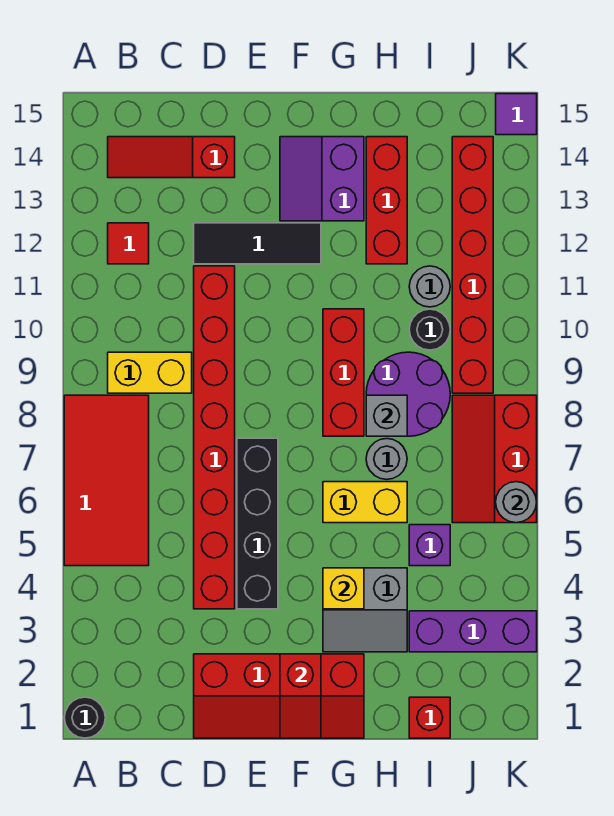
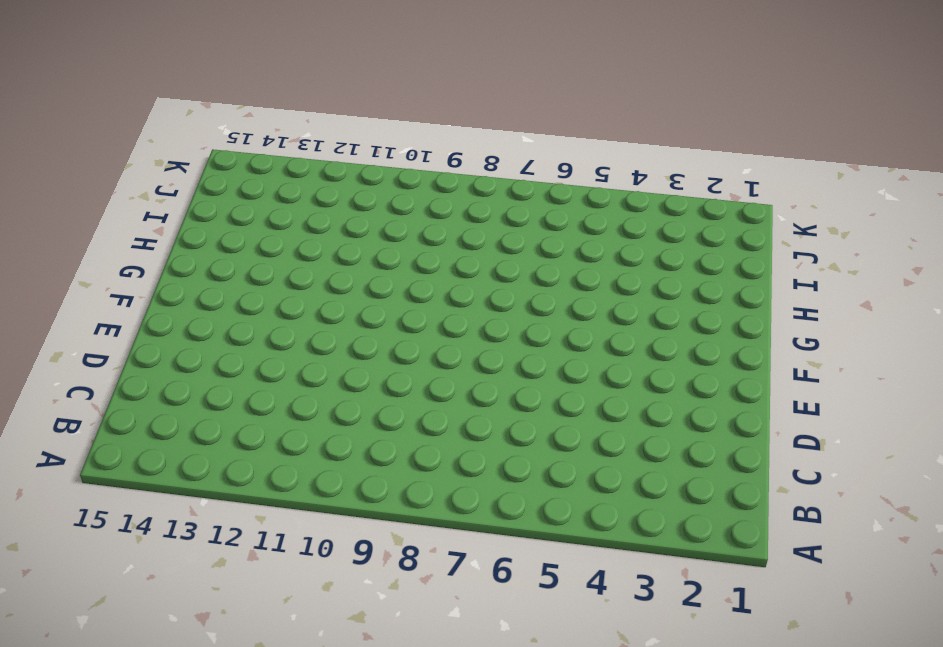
none -> black 1x1 round brick [64,697,105,738]
none -> red 2x4 tile [64,395,149,566]
none -> yellow 1x2 brick [108,352,192,393]

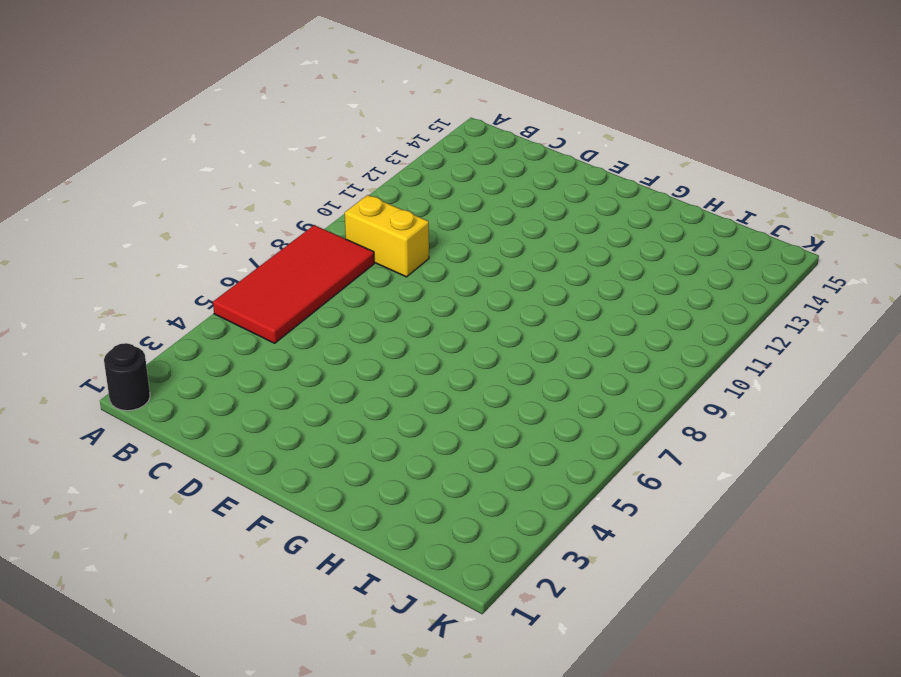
none -> red 1x1 tile [108,223,149,264]
none -> red 1x3 slope [108,137,235,178]
none -> red 2x4 slope [194,654,364,738]

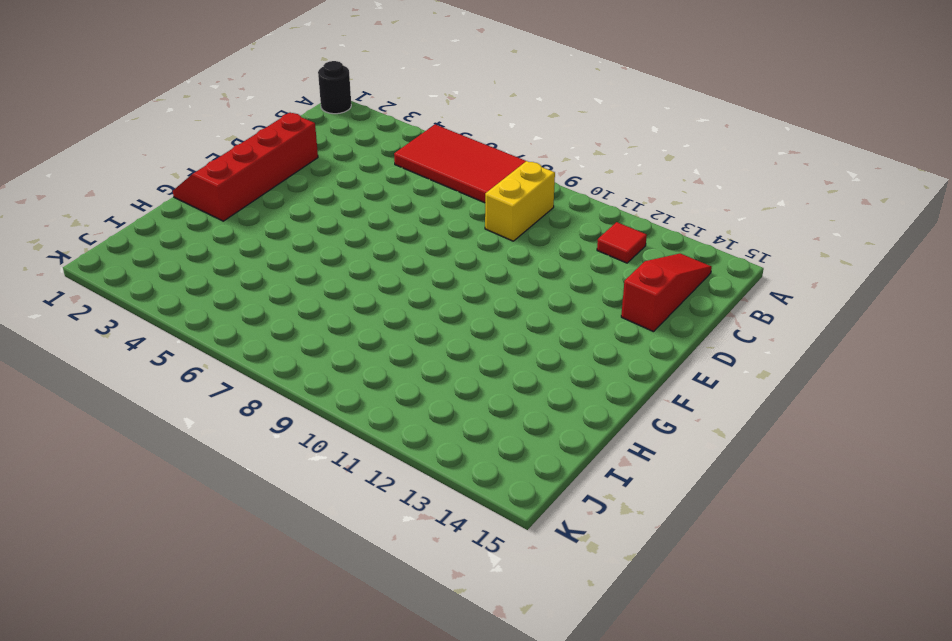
none -> red 1x8 brick [194,266,235,609]
none -> black 1x3 tile [194,223,321,264]
none -> black 1x4 brick [237,438,278,609]

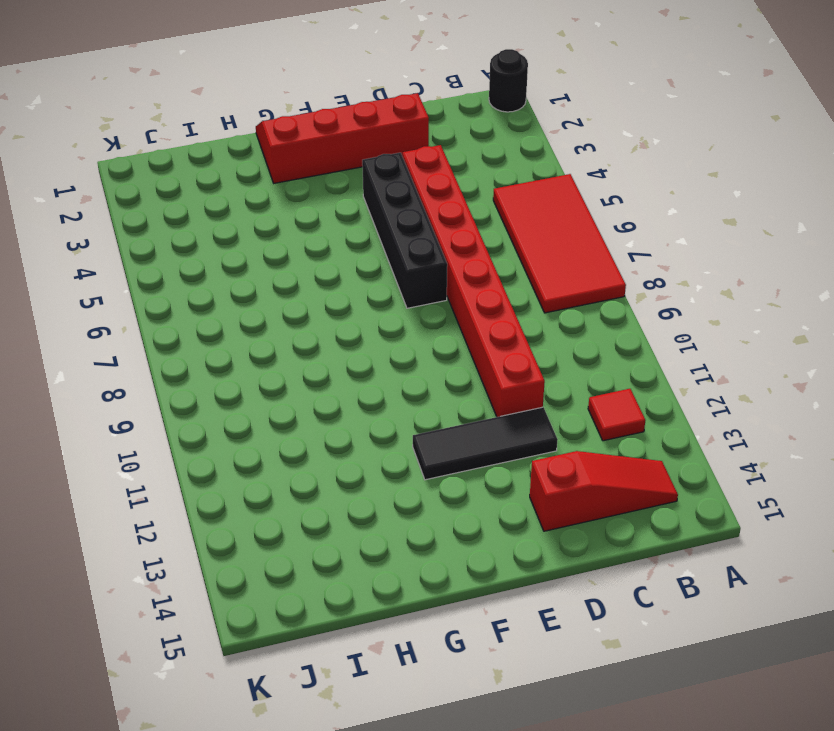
none -> yellow 1x2 brick [108,352,192,393]
none -> purple 2x2 slope [280,137,364,221]
none -> grey 2x2 slope [323,568,407,652]

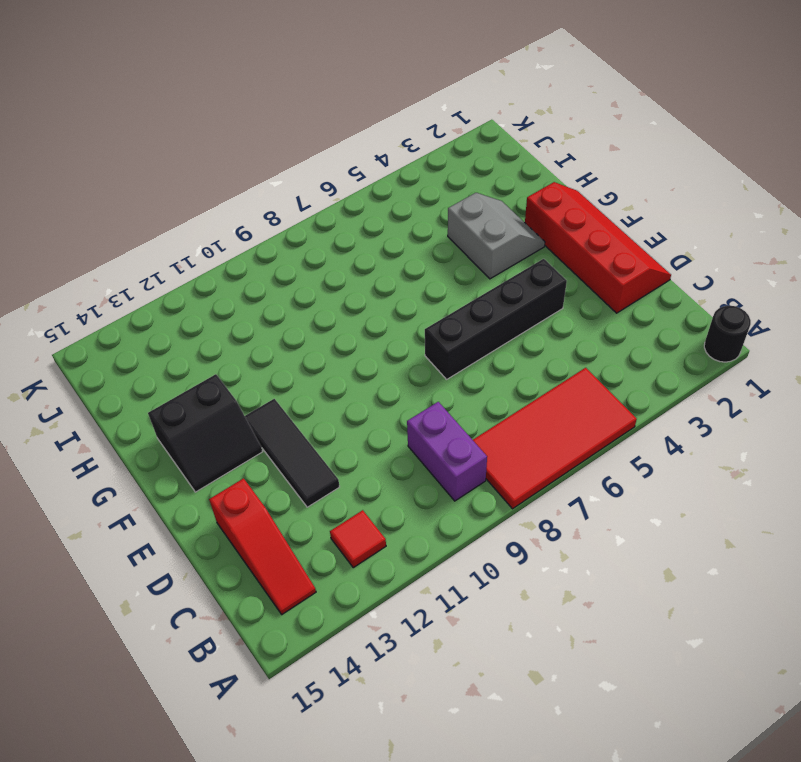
purple 1x2 brick [407,402,487,501] -> yellow 1x2 brick [108,352,192,393]
black 2x2 slope [148,374,263,492] -> purple 2x2 slope [280,137,364,221]
none -> red 1x8 brick [194,266,235,609]
none -> yellow 1x2 brick [323,482,407,523]
none -> red 1x3 brick [323,309,364,436]

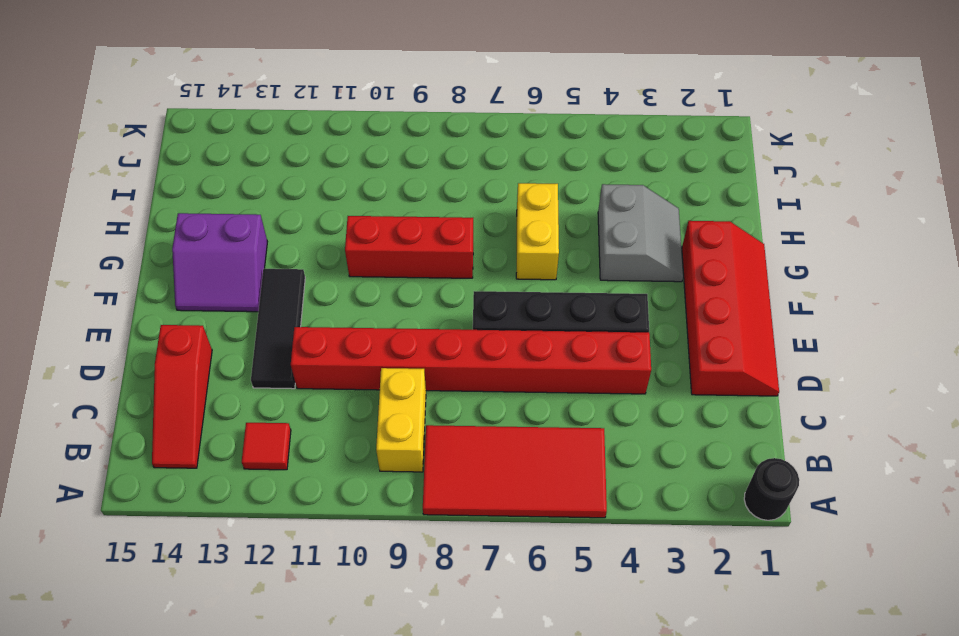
none -> grey 1x1 round brick [366,439,407,480]
none -> purple 2x2 round brick [366,352,450,436]
none -> red 1x3 brick [366,137,407,264]

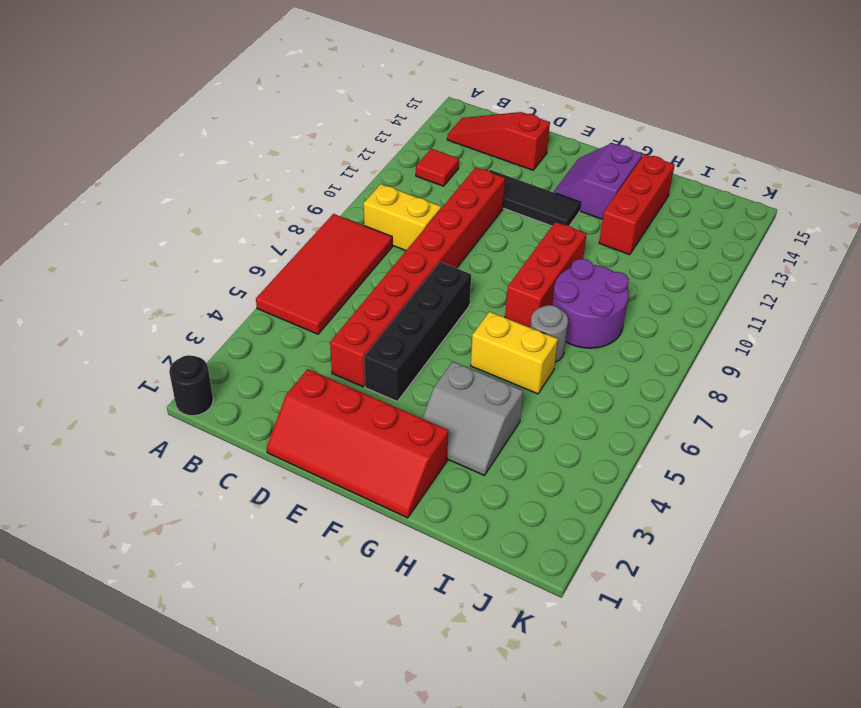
none -> red 1x1 brick [409,697,450,738]
none -> purple 1x3 brick [409,611,537,652]
none -> purple 1x1 brick [409,525,450,566]

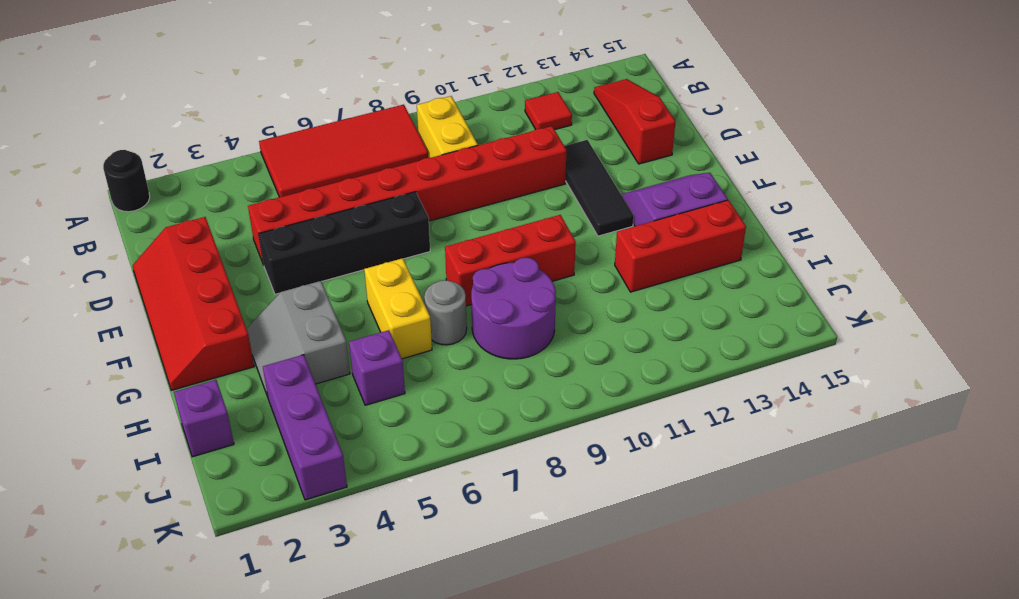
purple 1x1 brick [174,380,234,457] -> red 1x1 brick [409,697,450,738]
none -> black 1x1 round brick [409,309,450,350]
none -> grey 1x1 round brick [409,266,450,307]
none -> red 2x3 slope [452,395,537,523]

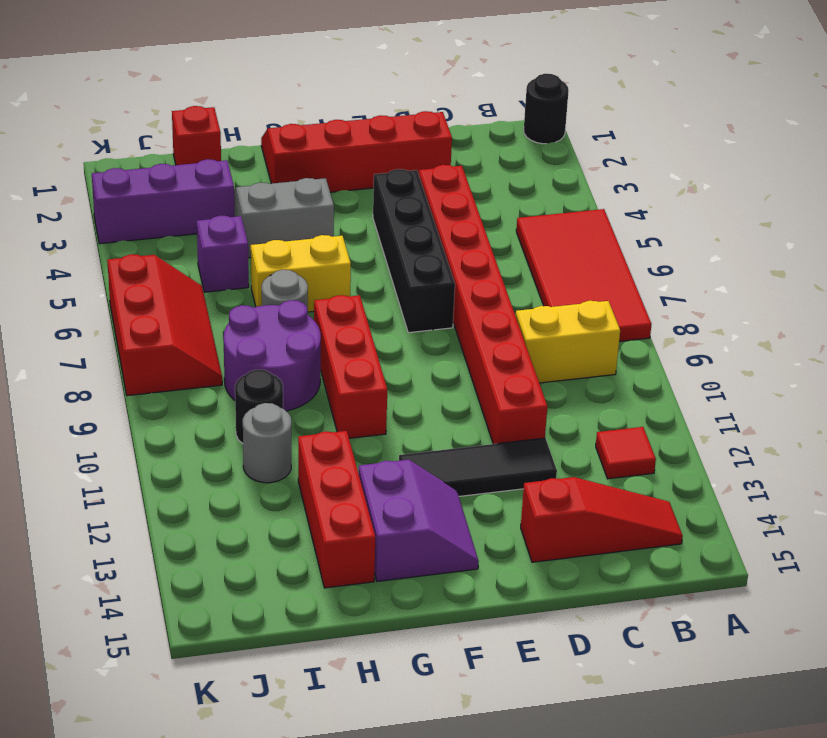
none -> red 1x6 brick [452,137,493,393]
none -> purple 1x1 tile [496,94,537,135]
none -> red 1x2 slope [280,654,321,738]

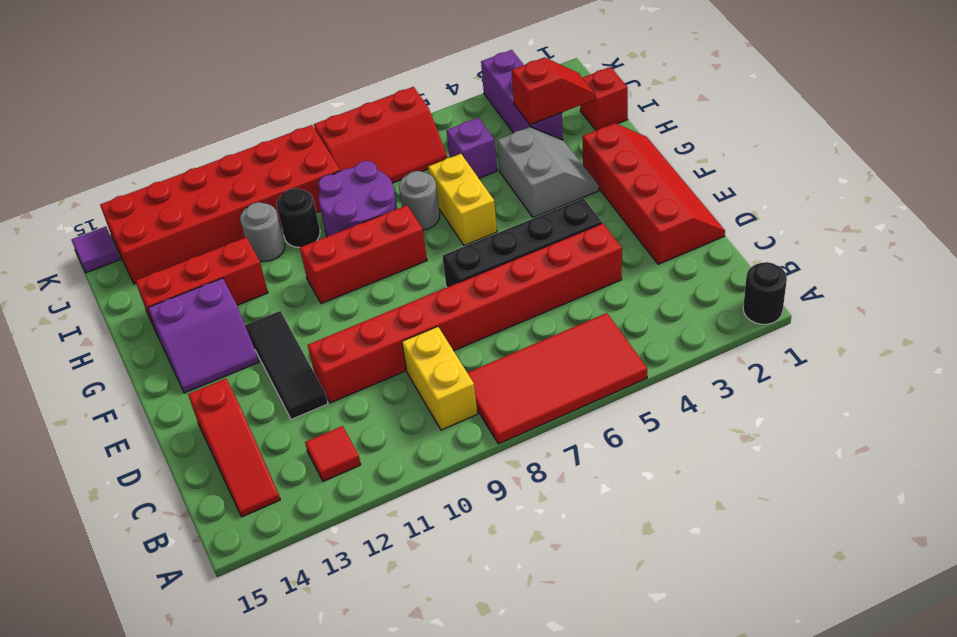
red 1x2 slope [512,57,595,125] -> red 1x2 slope moved to [280,654,321,738]
red 2x6 brick [100,125,340,284] -> red 1x6 brick [452,137,493,393]
none -> yellow 1x1 brick [323,568,364,609]
none -> grey 1x1 brick [366,395,407,436]
none -> grey 1x1 round brick [496,482,537,523]

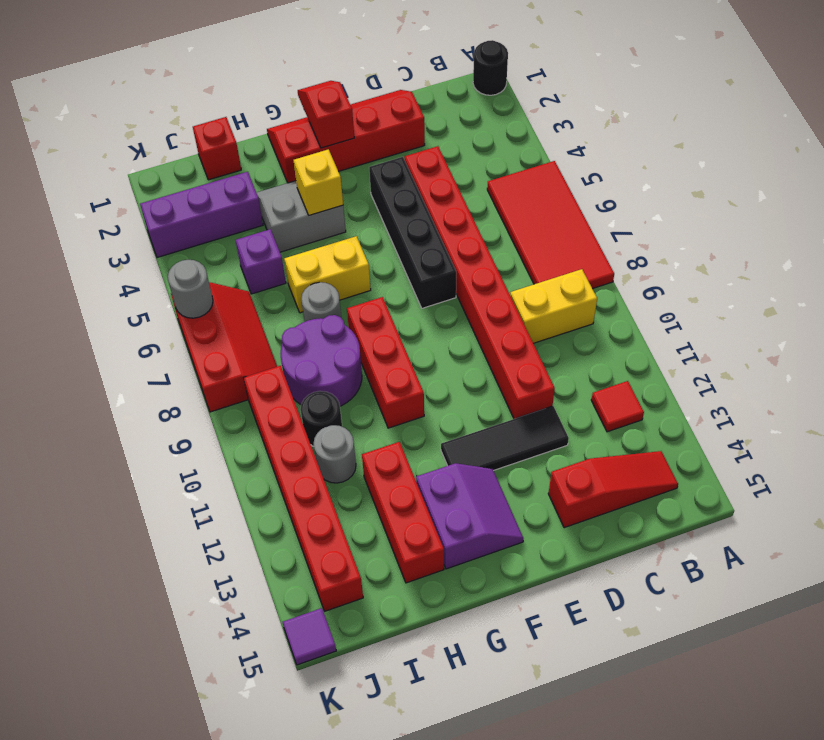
none -> grey 1x1 brick [366,395,407,436]

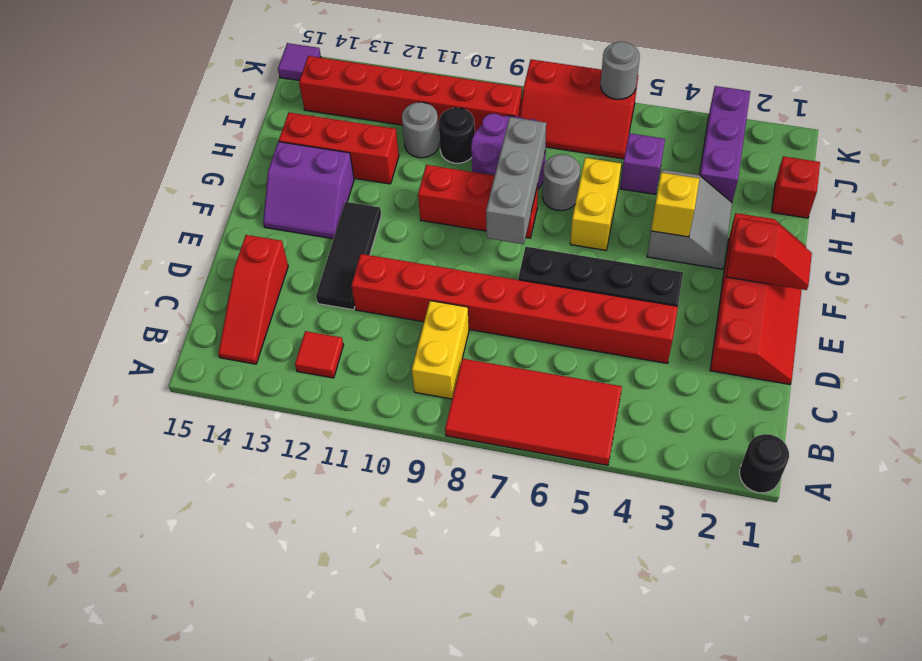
grey 1x3 brick [486,117,546,244] -> grey 1x1 brick [366,395,407,436]

